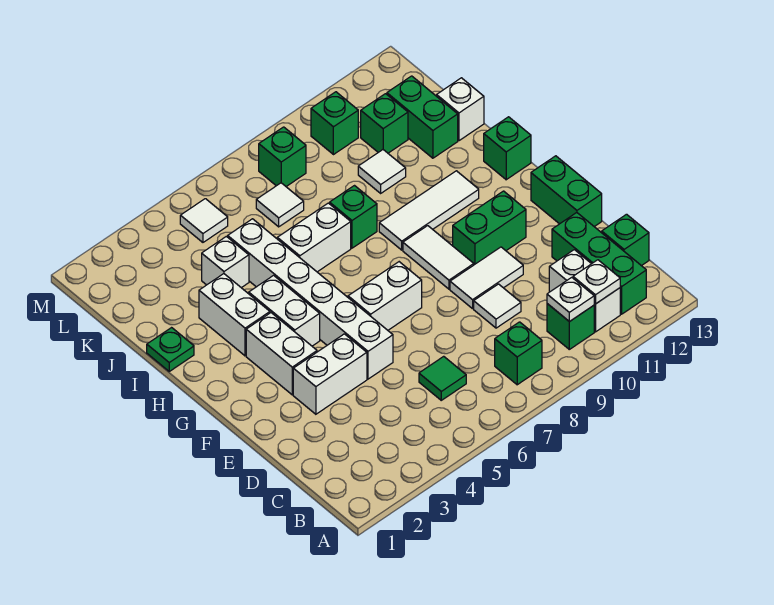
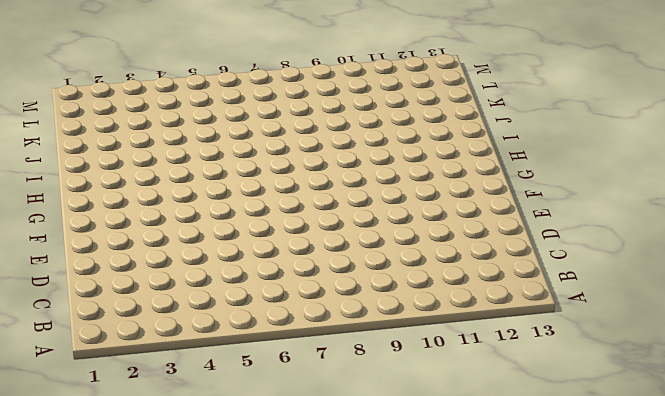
none -> green 1x1 brick [495,322,542,385]
none -> green 1x1 brick [547,304,594,349]
none -> white 1x2 brick [549,250,620,332]
none -> green 1x3 brick [552,213,646,314]

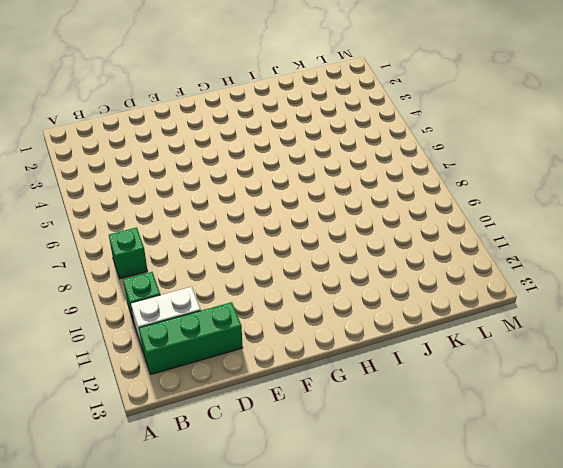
none -> green 1x1 tile [419,356,466,400]
none -> green 1x1 brick [602,214,649,266]
none -> white 1x1 tile [474,284,521,328]
none -> white 1x2 brick [293,334,367,414]

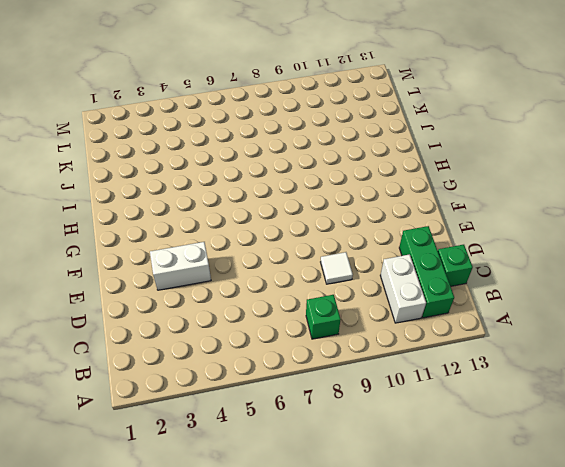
none -> green 1x1 brick [547,304,594,349]
none -> green 1x1 tile [419,356,466,400]
none -> white 1x6 brick [228,219,393,379]
none -> white 1x2 tile [450,247,523,309]

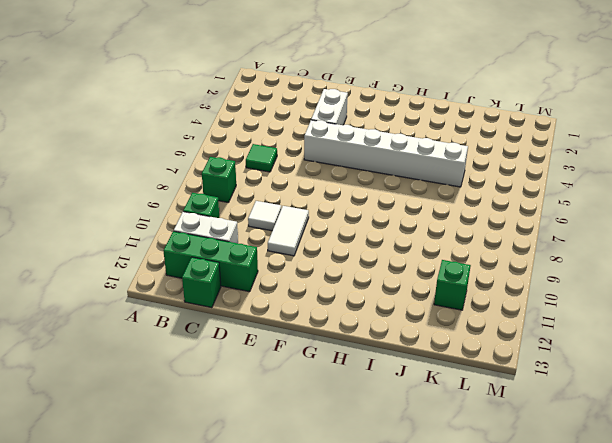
none -> green 1x2 brick [531,156,602,227]
none -> white 1x2 brick [246,313,317,395]
none -> white 1x2 brick [348,262,422,330]
none -> white 1x2 tile [403,226,474,289]

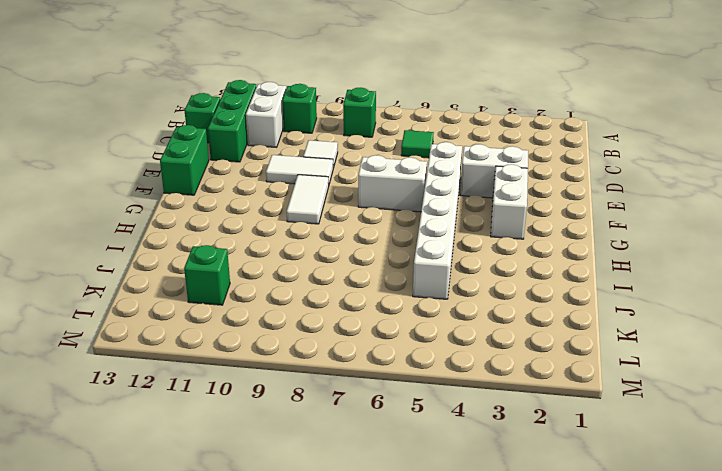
none -> green 1x2 brick [453,191,526,265]
none -> white 1x2 brick [249,275,320,346]
none -> white 1x2 brick [199,274,270,356]
none -> white 1x3 tile [379,171,479,250]

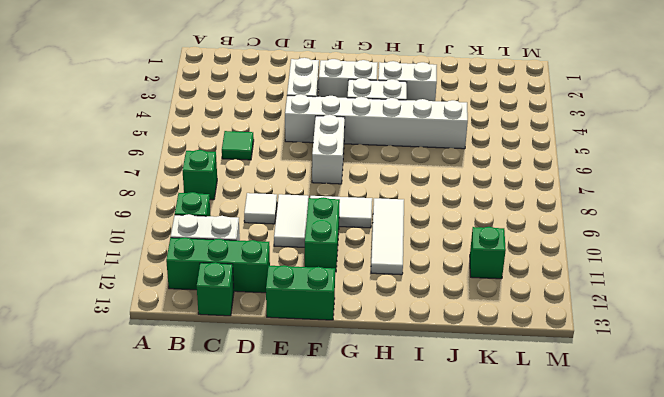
none -> green 1x1 brick [484,117,531,180]
none -> green 1x1 plate [147,328,194,371]
none -> white 1x2 brick [277,203,351,272]
none -> green 1x1 brick [330,186,377,248]

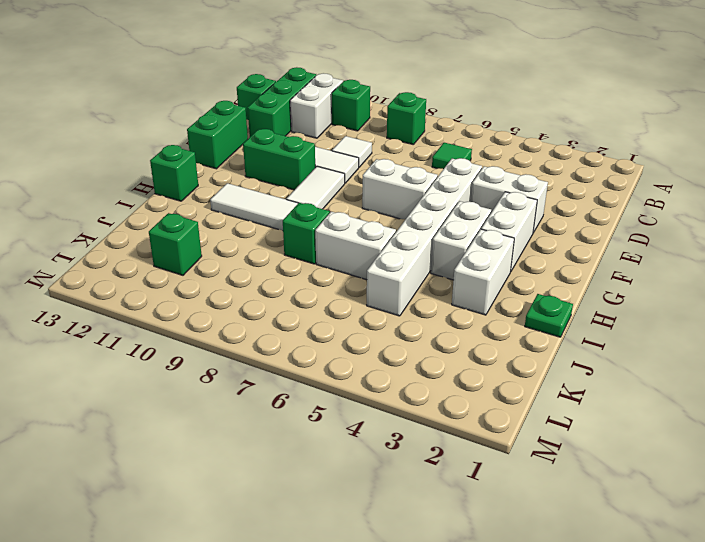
none -> white 1x1 brick [202,236,249,288]
none -> white 1x1 tile [358,150,406,193]
none -> green 1x2 brick [387,76,458,158]
none -> white 1x1 brick [437,78,484,141]

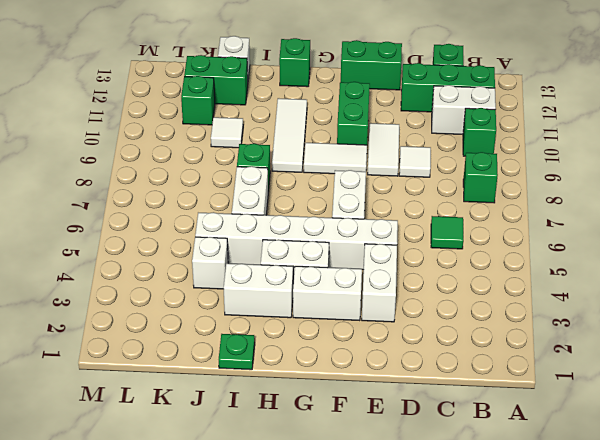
none -> white 1x1 tile [256,183,304,227]
none -> white 1x1 tile [180,199,228,242]
none -> green 1x1 brick [259,127,306,186]
none -> green 1x1 brick [311,92,358,155]

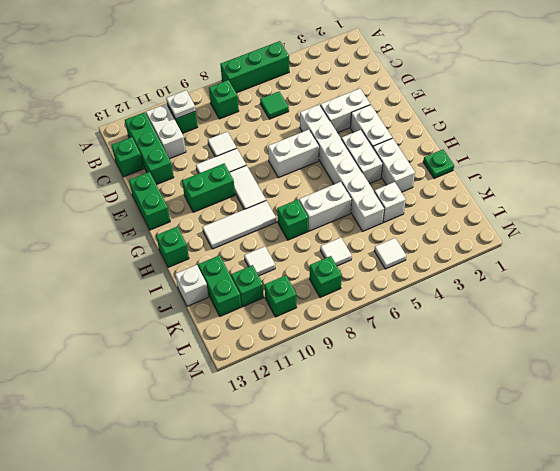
green 1x3 brick [220,41,289,93] -> none
none -> white 1x1 plate [573,260,620,304]

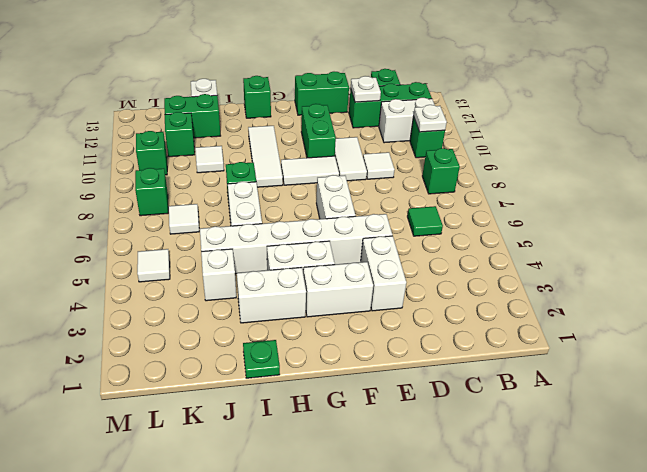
white 1x1 plate [351,76,381,102] -> white 1x1 plate moved to [573,260,620,304]

